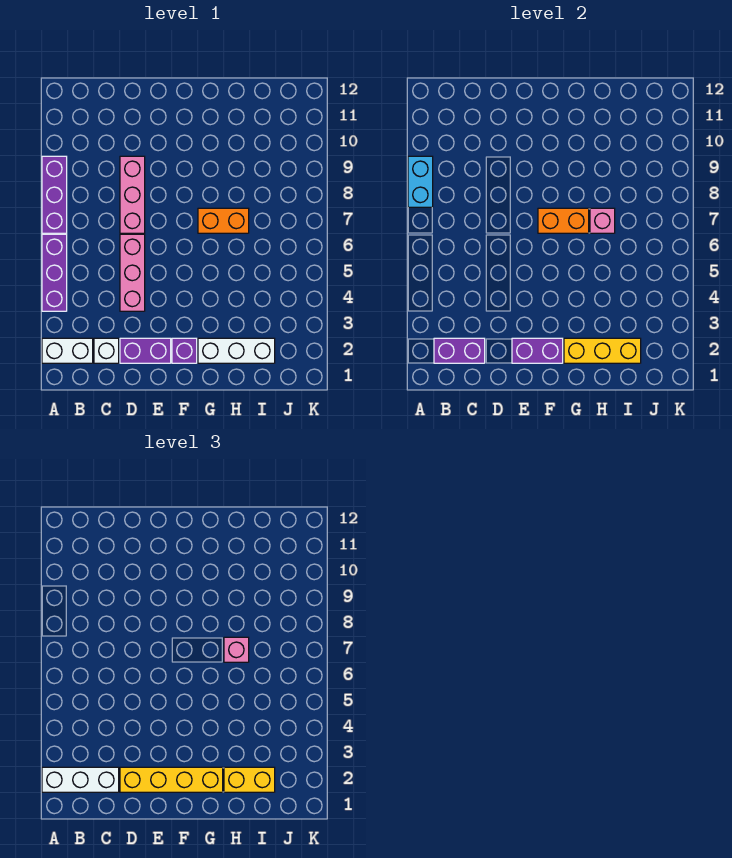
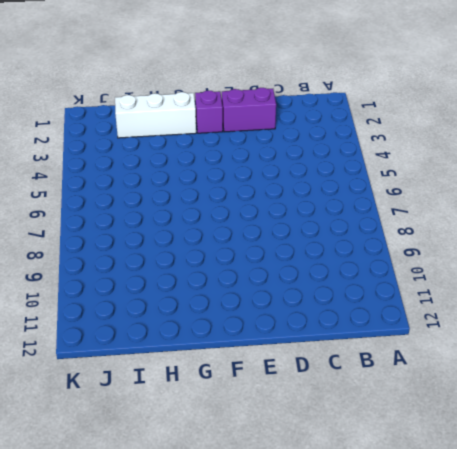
none -> white 1x2 brick [42,338,93,363]
none -> purple 1x3 brick [42,234,67,311]
none -> purple 1x3 brick [42,156,67,233]

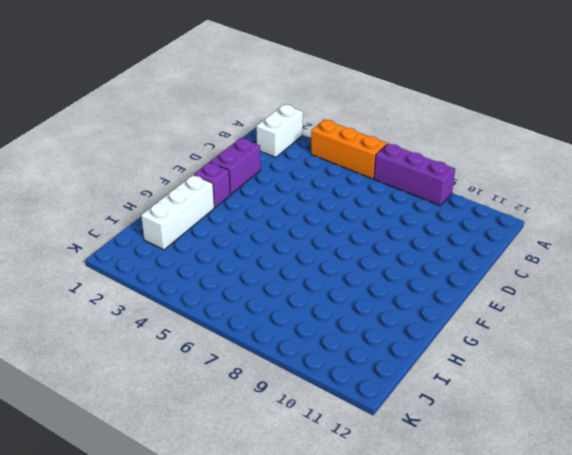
orange 1x3 brick [311,119,387,179] -> purple 1x3 brick [42,234,67,311]
none -> white 1x1 brick [94,338,119,363]
none -> pink 1x3 brick [120,234,145,311]
none -> pink 1x3 brick [120,156,145,233]

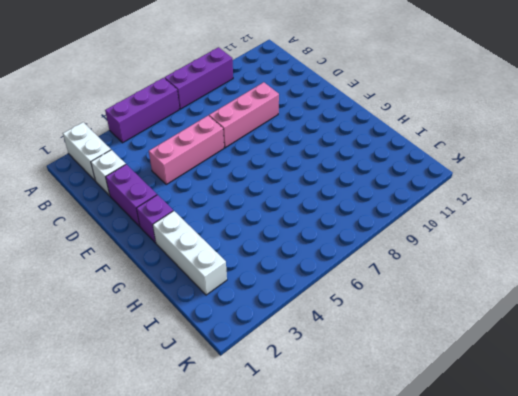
none -> orange 1x2 brick [198,208,249,233]
none -> cyan 1x2 brick [408,156,433,207]
none -> purple 1x2 brick [434,338,485,363]

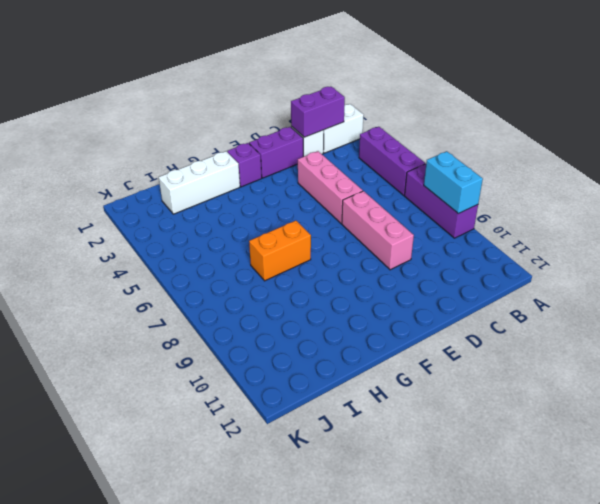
none -> purple 1x2 brick [512,338,563,363]
none -> orange 1x2 brick [538,208,589,233]
none -> yellow 1x3 brick [564,338,641,363]

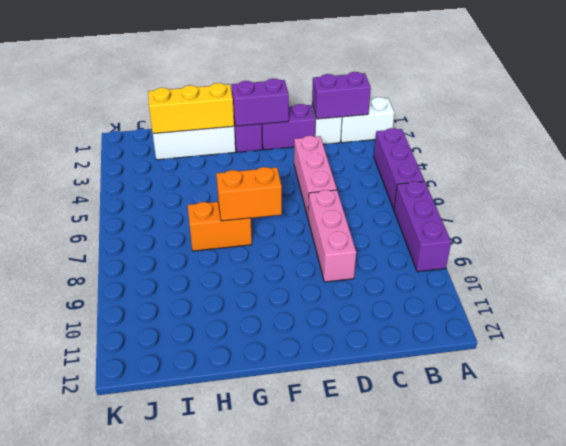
none -> cyan 1x2 brick [408,156,433,207]
none -> pink 1x1 brick [590,208,615,233]
none -> white 1x3 brick [42,767,119,792]

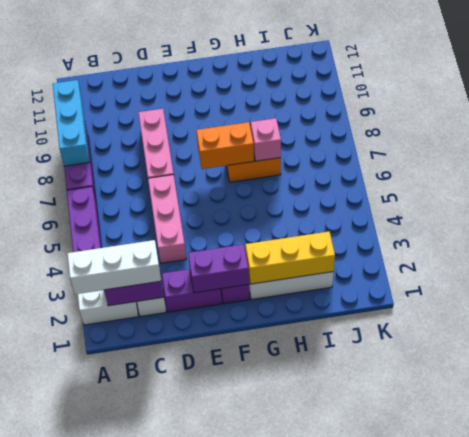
cyan 1x3 brick [53,80,90,166] -> cyan 1x2 brick [408,156,433,207]
none -> yellow 1x4 brick [120,767,223,792]
none -> yellow 1x2 brick [224,767,275,792]
none -> pink 1x1 brick [224,637,249,662]

